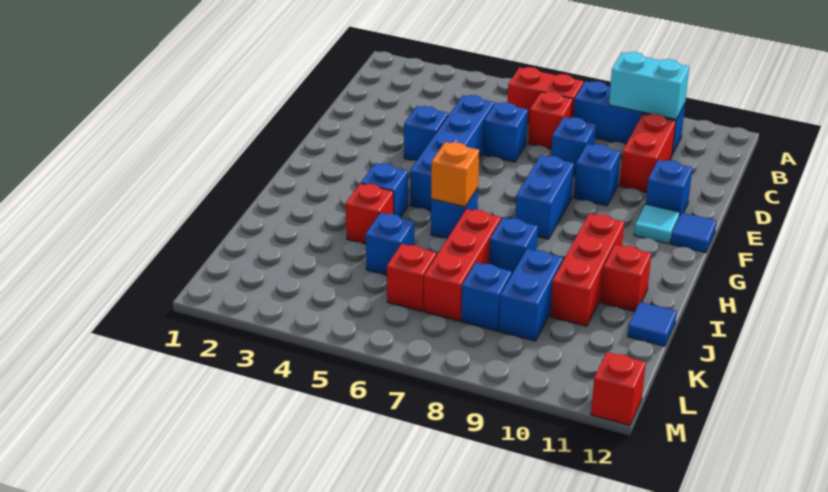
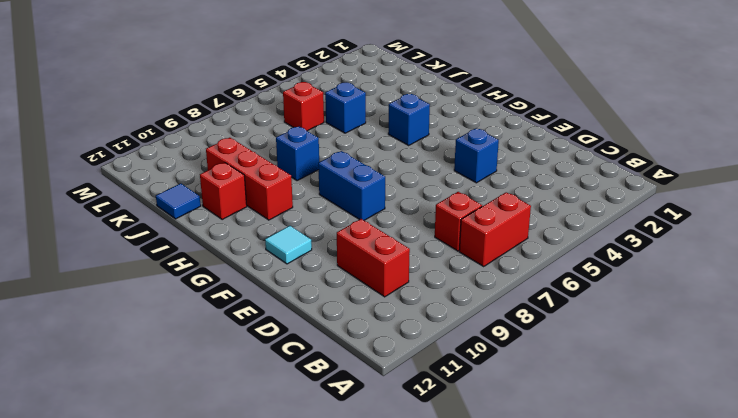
none -> blue 1x3 brick [574,81,685,155]
none -> blue 1x4 brick [410,95,494,211]
none -> blue 1x1 brick [483,102,528,162]

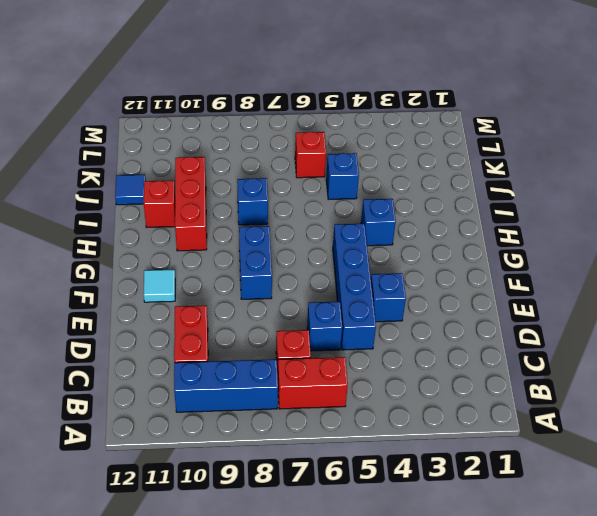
none -> blue 1x1 brick [551,117,596,176]
none -> blue 1x1 brick [574,144,620,206]
none -> blue 1x1 brick [646,160,692,217]

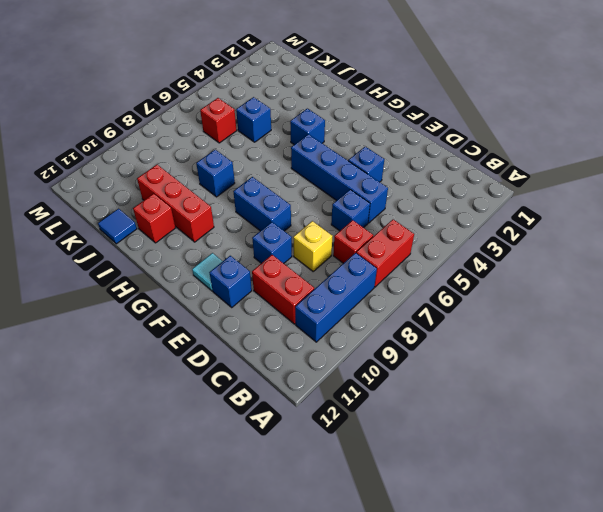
yellow 1x1 brick [293,221,332,271] -> blue 1x1 brick [551,117,596,176]
none -> blue 1x1 tile [671,213,716,253]
none -> blue 1x1 brick [431,188,478,239]
none -> red 1x1 brick [346,183,394,244]

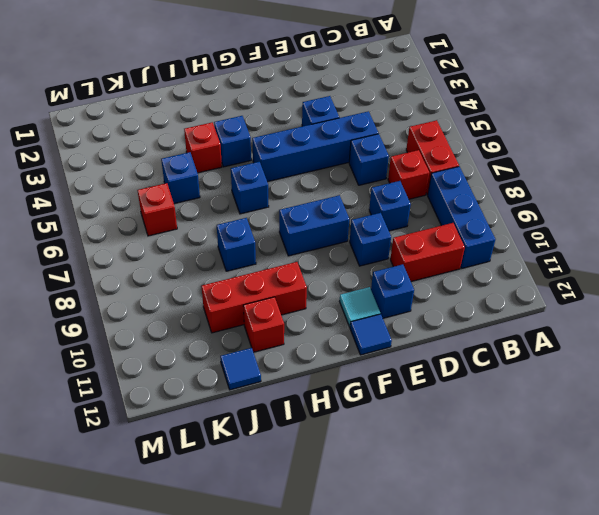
none -> red 1x3 brick [424,209,501,321]
none -> blue 1x2 brick [499,249,563,341]
none -> blue 1x1 brick [461,263,512,331]

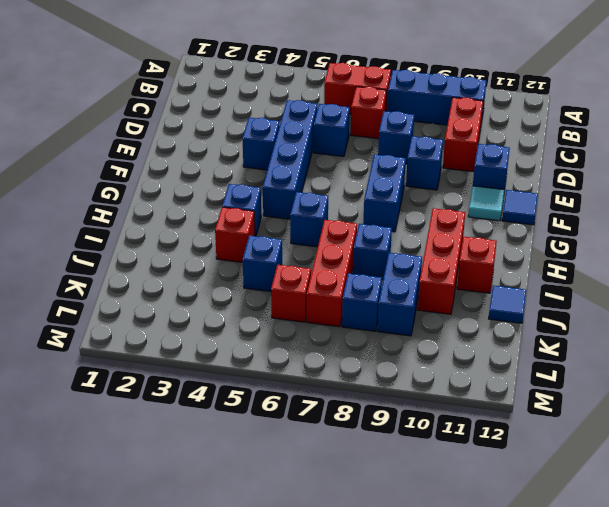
none -> red 1x1 brick [591,352,646,425]
none -> cyan 1x2 brick [609,52,689,119]
none -> orange 1x1 brick [431,142,479,207]

